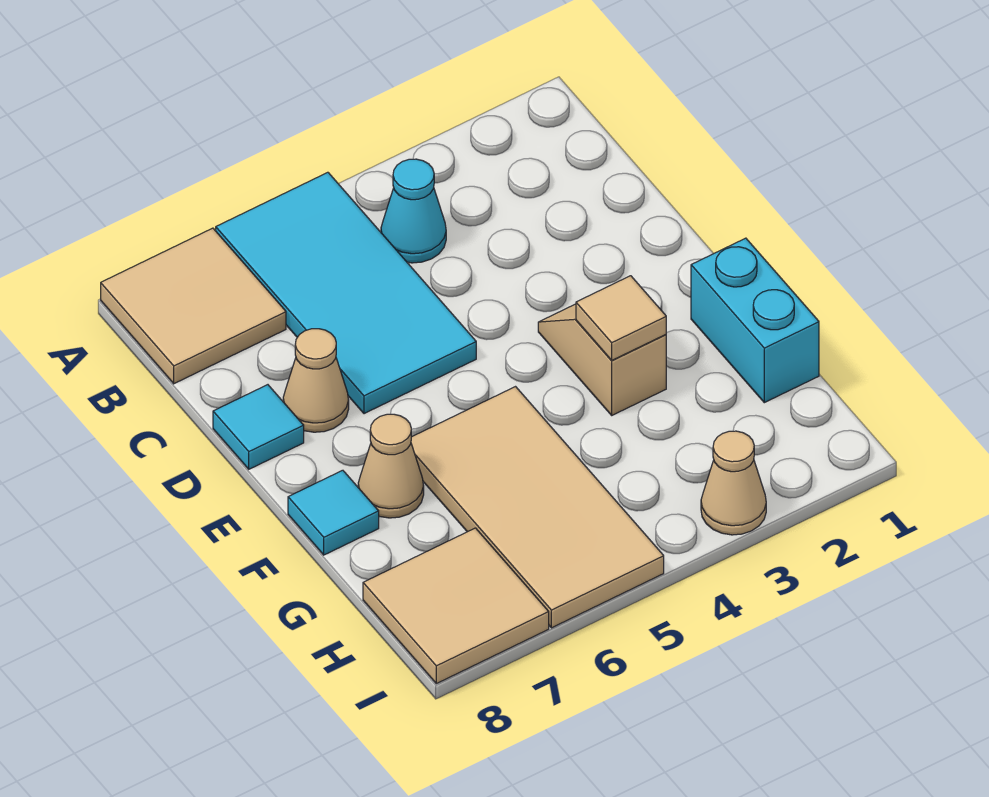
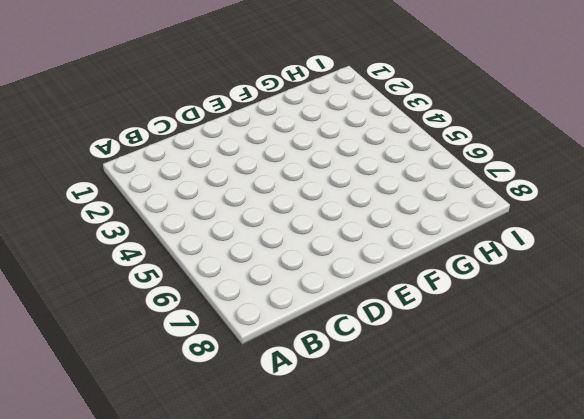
none -> cyan 2x4 tile [216,172,476,414]
none -> tan 2x2 tile [101,228,286,384]
none -> cyan 1x1 cone [381,159,446,263]

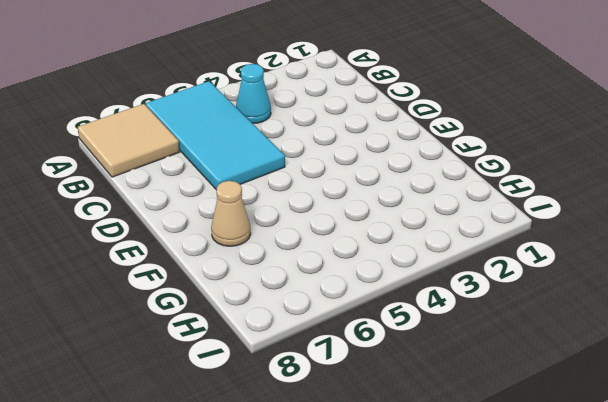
none -> tan 1x1 cone [283,329,349,432]
none -> cyan 1x1 tile [213,385,304,469]
none -> tan 1x2 slope [538,304,666,415]

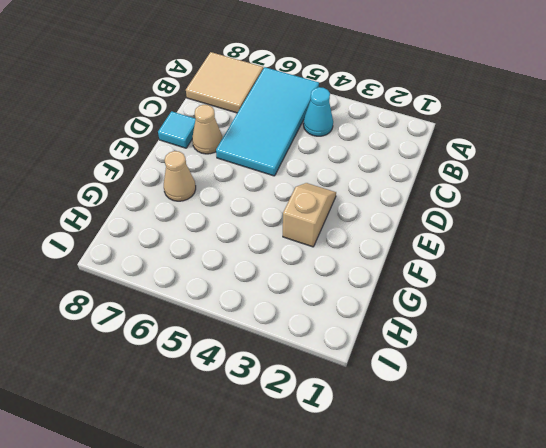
none -> cyan 1x2 brick [691,238,819,403]
none -> tan 2x4 tile [411,387,664,628]
none -> cyan 1x1 tile [288,470,379,555]

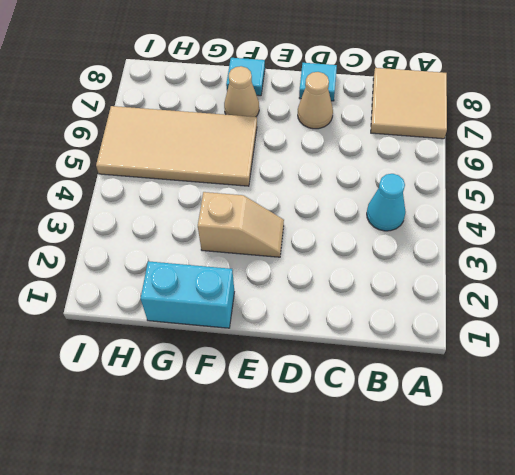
none -> cyan 2x4 tile [216,172,476,414]
none -> tan 2x2 tile [363,528,549,684]
none -> tan 1x1 cone [701,431,766,535]

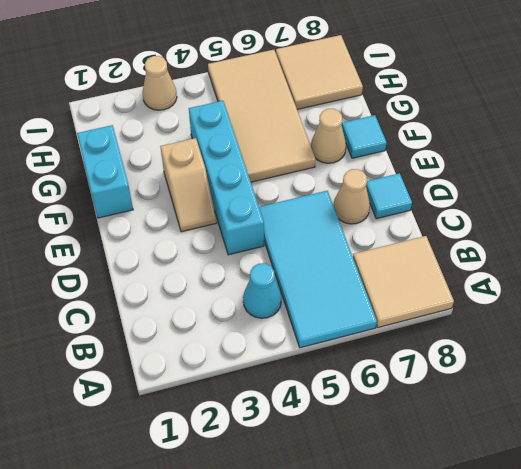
cyan 1x4 brick [189,101,264,255] -> none
none -> tan 1x1 tile [576,276,666,360]

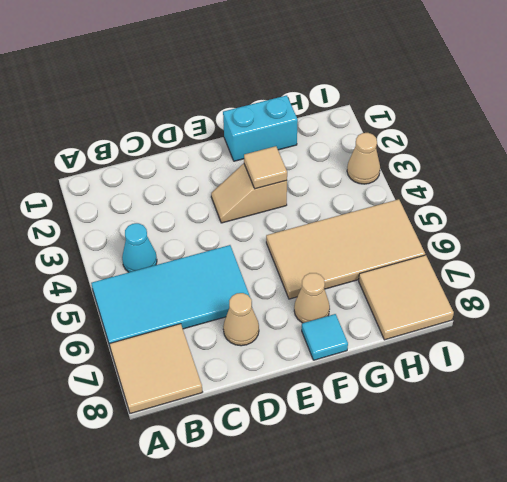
none -> cyan 1x1 tile [213,385,304,469]

